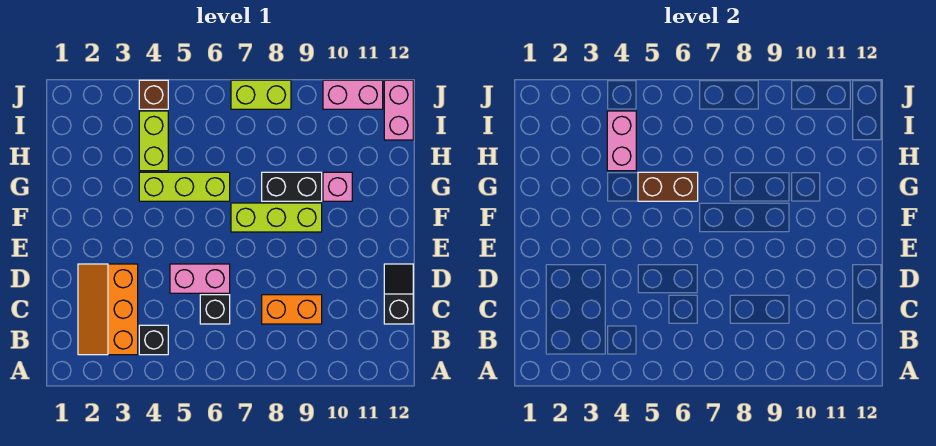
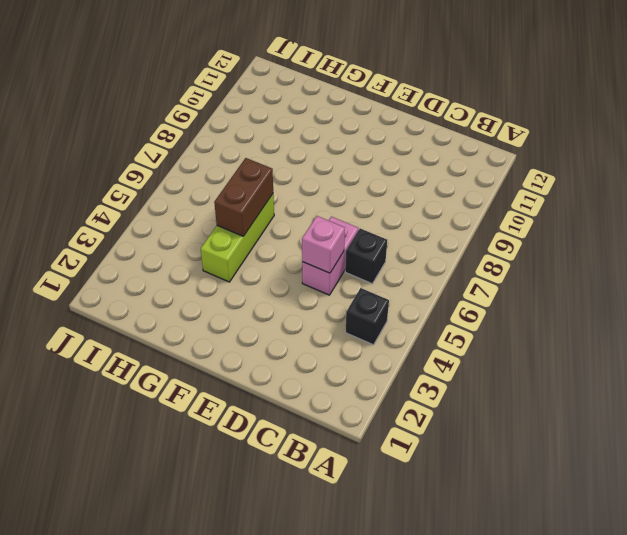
pink 1x1 brick [302,216,345,273] -> pink 1x1 brick moved to [323,172,352,201]
none -> orange 2x3 slope [78,264,138,355]
none -> orange 1x2 brick [262,295,322,324]
none -> black 1x2 slope [384,264,413,324]

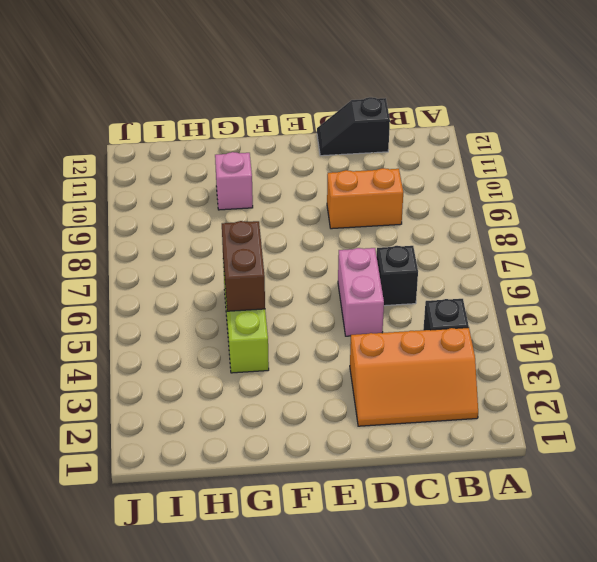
orange 1x2 brick [327,168,403,229] -> orange 1x2 brick turned to [262,295,322,324]
none -> lime 1x3 brick [231,203,322,232]
none -> black 1x2 brick [262,172,322,201]
none -> lime 1x2 brick [139,111,168,171]

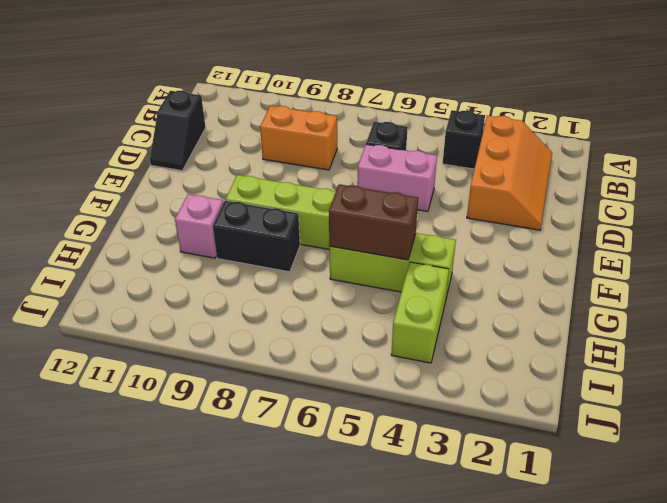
none -> pink 1x2 brick [384,80,413,140]
none -> brown 1x1 brick [139,80,168,109]
none -> lime 1x2 brick [231,80,291,109]

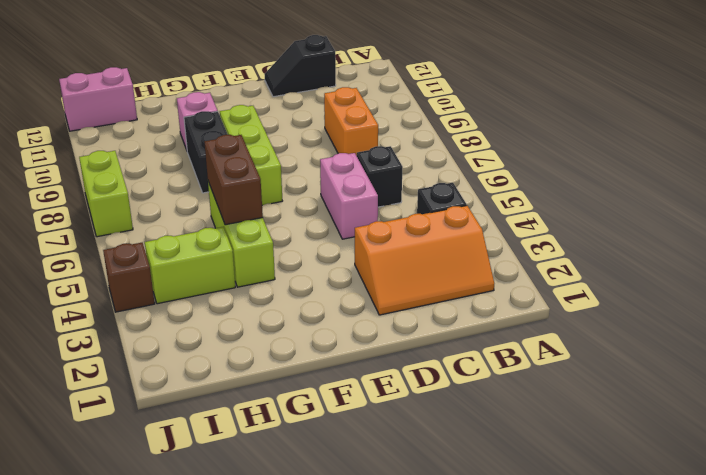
none -> pink 1x2 brick [323,80,383,109]
none -> pink 1x2 brick [607,111,636,171]

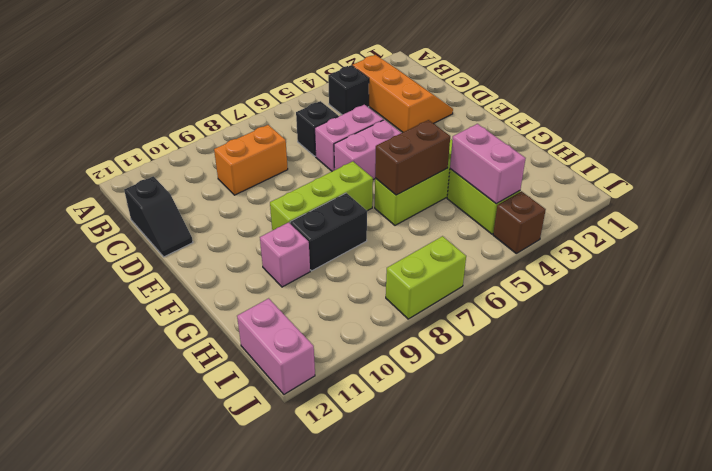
pink 1x2 brick [334,120,401,180] -> pink 1x2 brick moved to [323,80,383,109]

